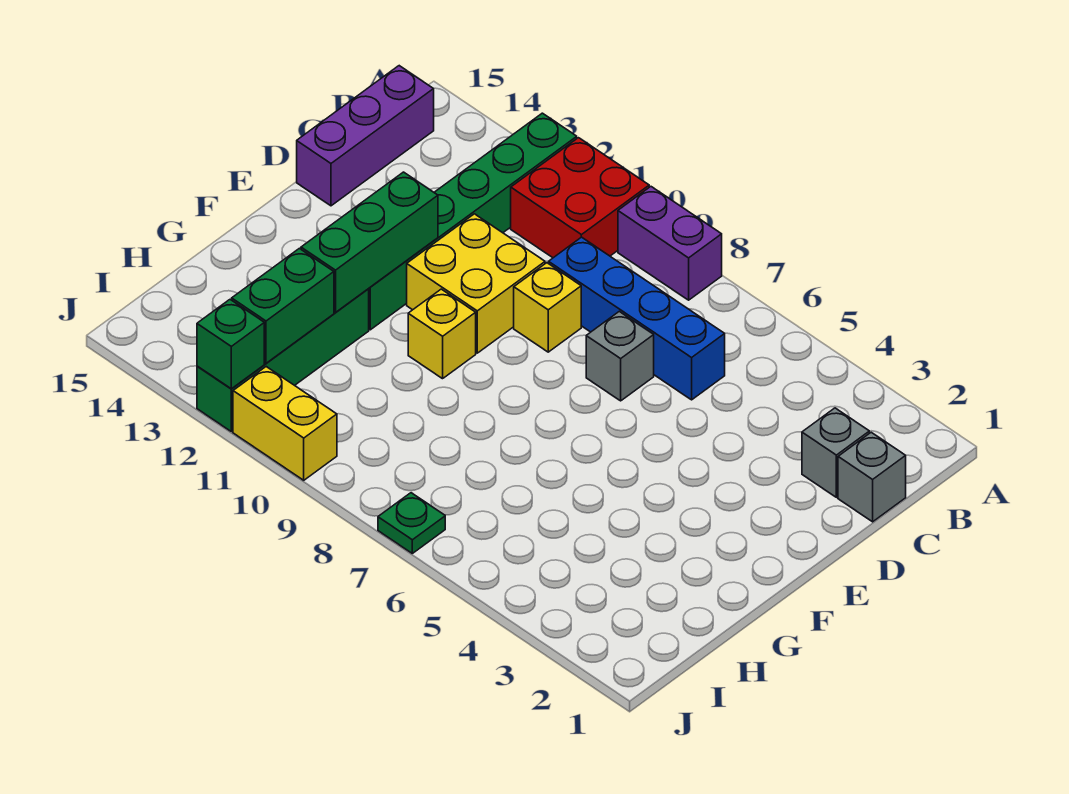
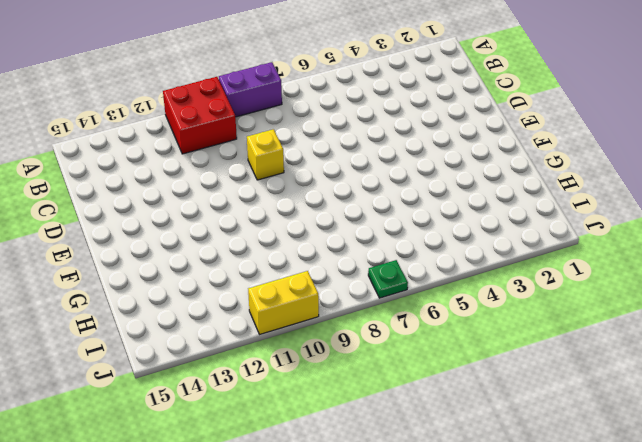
none -> green 1x6 brick [369,113,577,330]
none -> purple 1x3 brick [297,66,434,206]
none -> grey 1x1 brick [838,432,906,522]

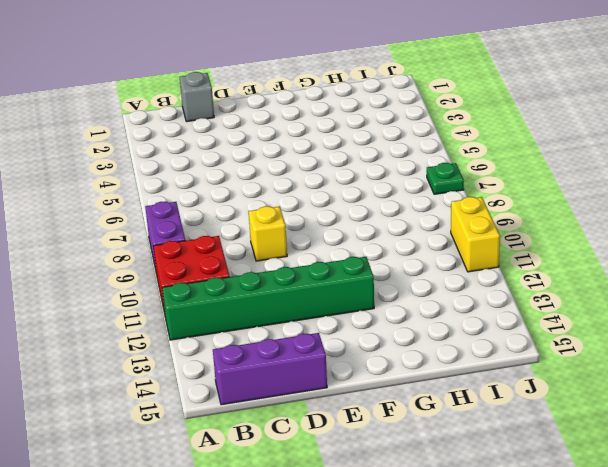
none -> grey 1x1 brick [802,408,869,497]
none -> blue 1x4 brick [549,237,725,400]
none -> grey 1x1 brick [586,311,654,401]

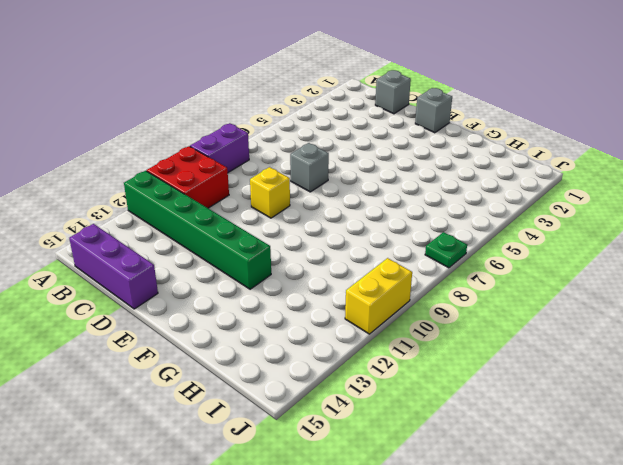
grey 1x1 brick [415,88,452,133] -> grey 1x1 brick moved to [802,408,869,497]
none -> blue 1x4 brick [549,237,725,400]
none -> yellow 2x2 brick [407,214,545,353]
none -> yellow 1x1 brick [408,289,476,379]

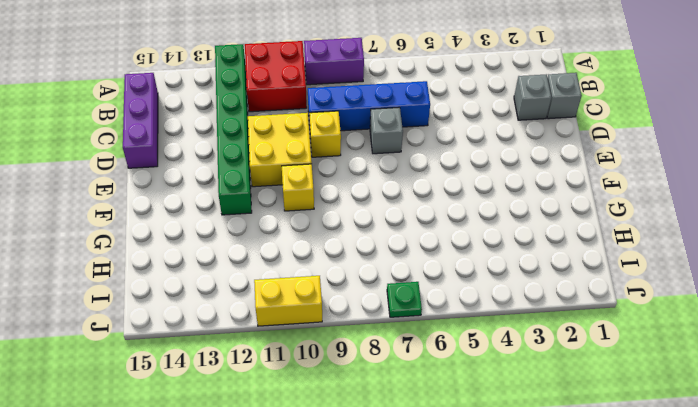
none -> green 1x4 brick [197,289,369,432]
none -> green 1x3 brick [301,172,438,312]
none -> green 1x2 brick [232,248,334,363]

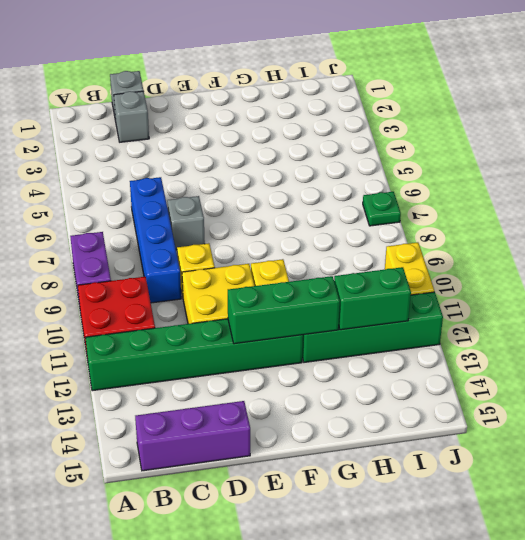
none -> green 1x1 brick [197,300,264,389]

